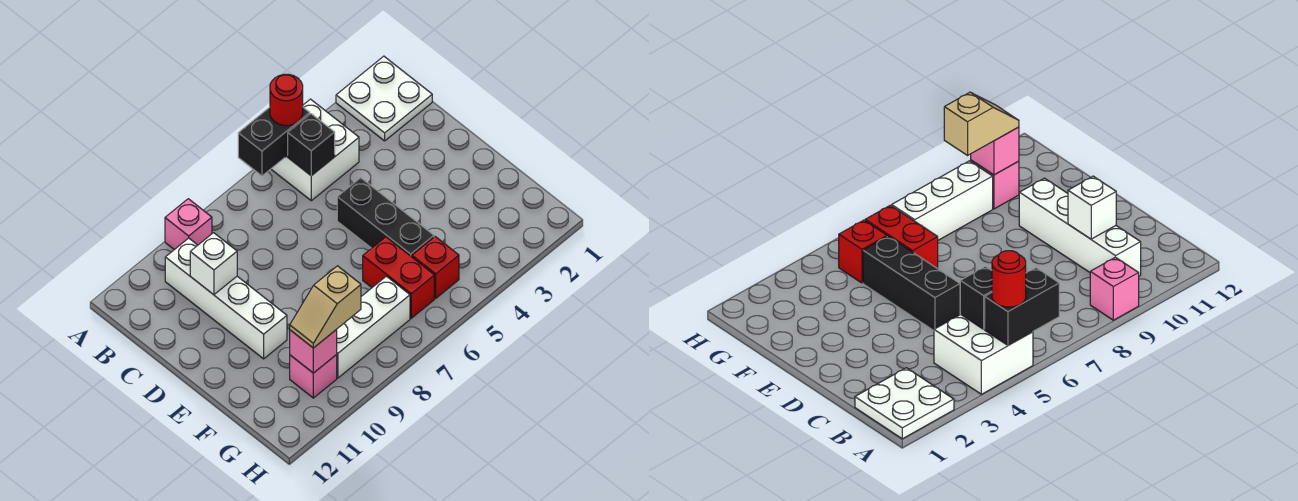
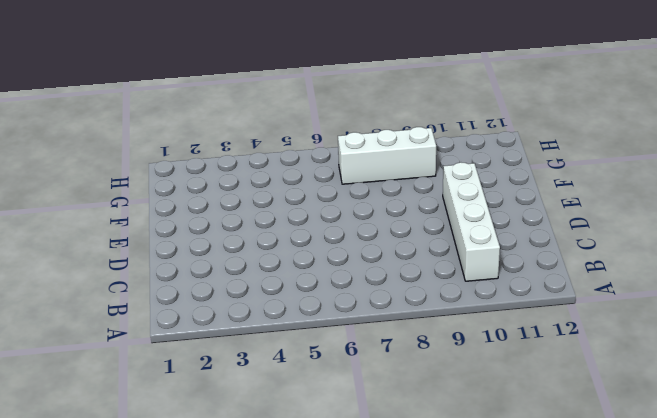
none -> white 2x2 plate [336,56,432,141]
none -> white 2x2 brick [271,99,359,201]
none -> pink 1x1 brick [165,199,212,250]

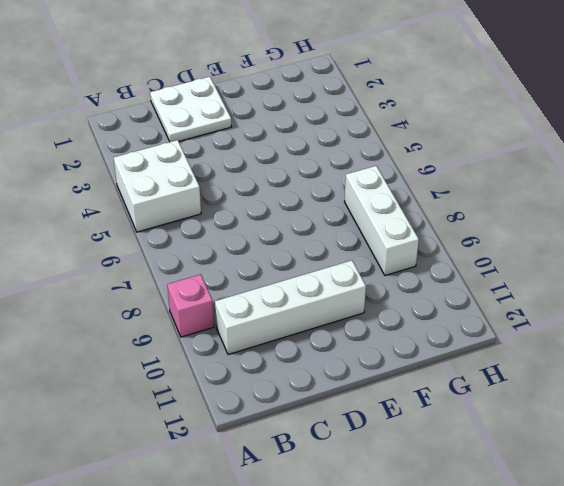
white 2x2 plate [150,77,232,142] -> white 2x2 plate moved to [336,56,432,141]
none -> black 1x3 brick [337,178,434,257]
none -> red 1x2 brick [363,237,434,318]
none -> red 1x1 brick [412,237,459,298]

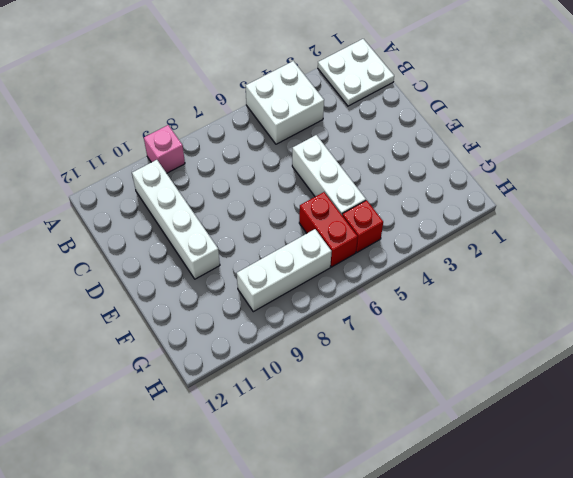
white 1x3 brick [292,135,366,215] -> black 1x3 brick [337,178,434,257]
none -> pink 1x1 brick [290,355,337,398]
none -> black 1x2 brick [238,107,310,176]
none -> black 1x1 brick [288,114,335,176]

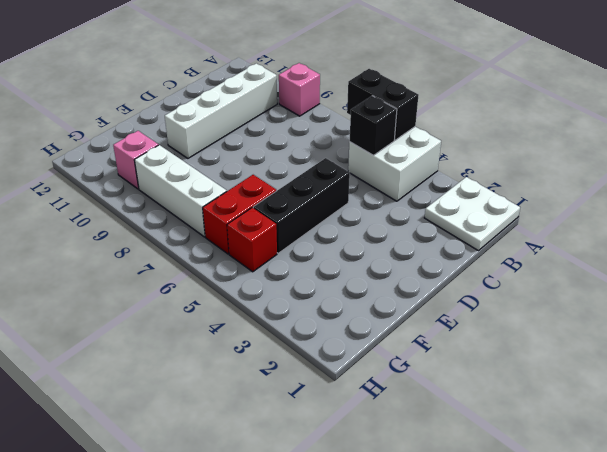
none -> white 1x1 brick [190,233,237,295]
none -> pink 1x1 brick [290,330,337,373]
none -> red 1x1 round brick [270,74,303,126]

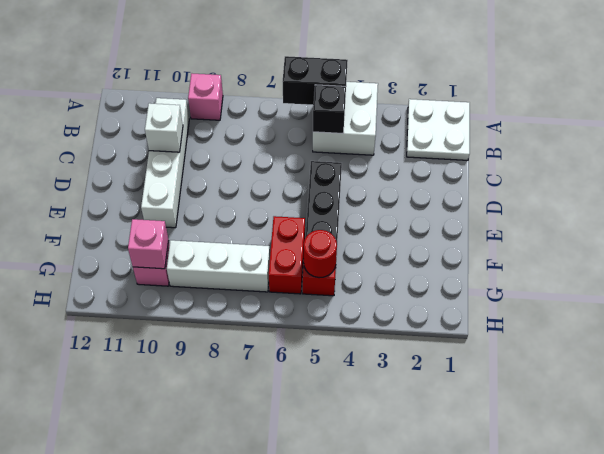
red 1x1 round brick [304,230,337,278] -> red 1x1 round brick moved to [270,74,303,126]
none -> tan 1x2 slope [290,266,361,348]

